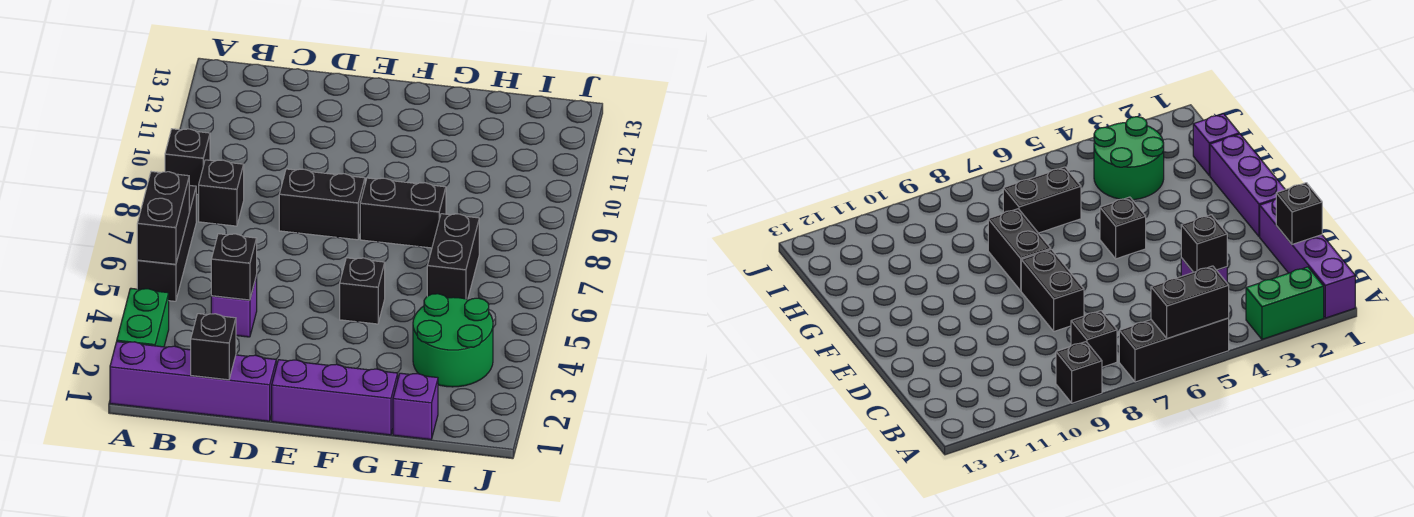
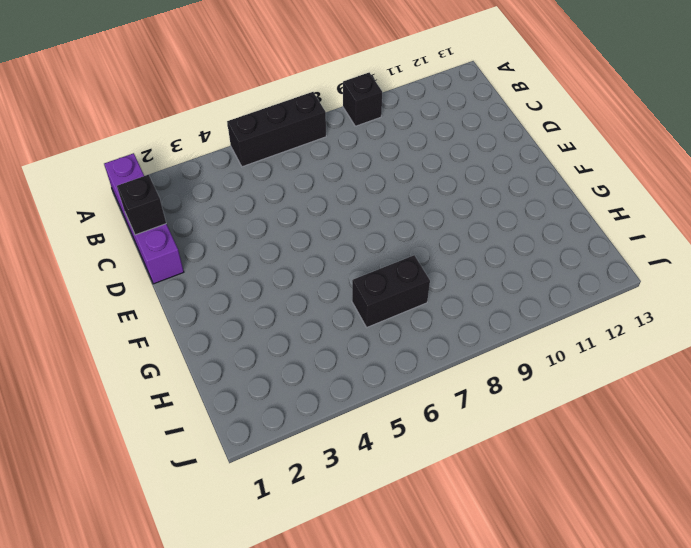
none -> green 1x2 brick [117,288,169,347]
none -> black 1x1 brick [199,160,244,226]
none -> purple 1x1 brick [211,275,257,337]

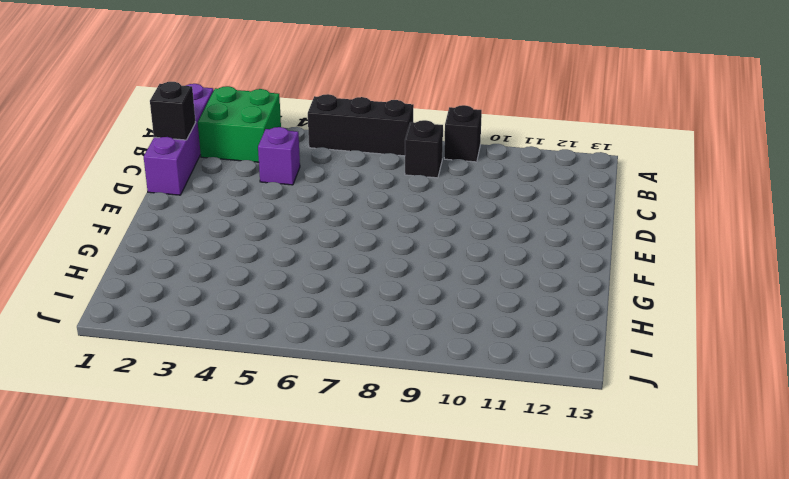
green 2x2 brick [198,86,281,162] -> green 1x2 brick [117,288,169,347]
none -> black 1x2 brick [279,169,365,240]
none -> purple 1x3 brick [272,360,398,435]
none -> black 1x1 brick [340,258,385,324]

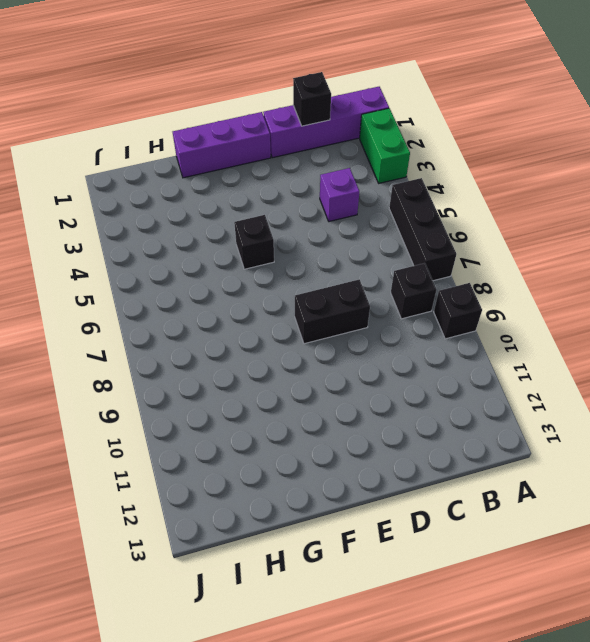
none -> black 1x2 brick [360,178,446,248]
none -> purple 1x1 brick [393,373,438,439]
none -> green 2x2 round brick [413,294,493,387]

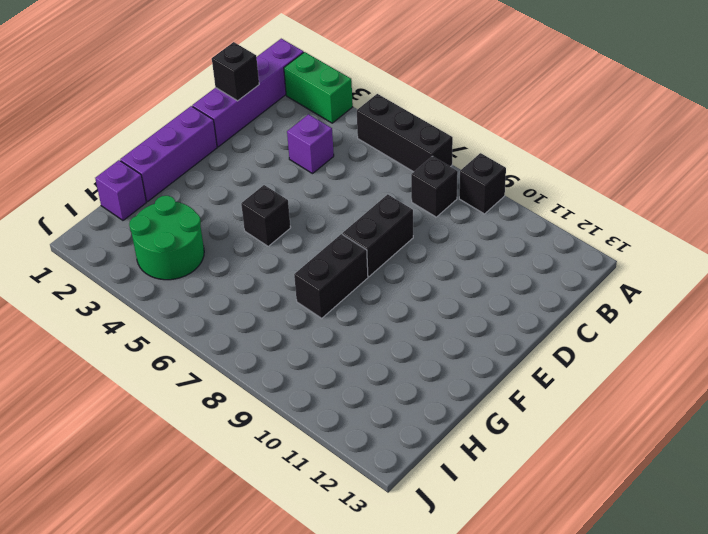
none -> black 1x2 brick [427,214,479,299]
none -> black 1x2 brick [137,172,189,264]
none -> black 1x1 brick [211,234,257,300]

